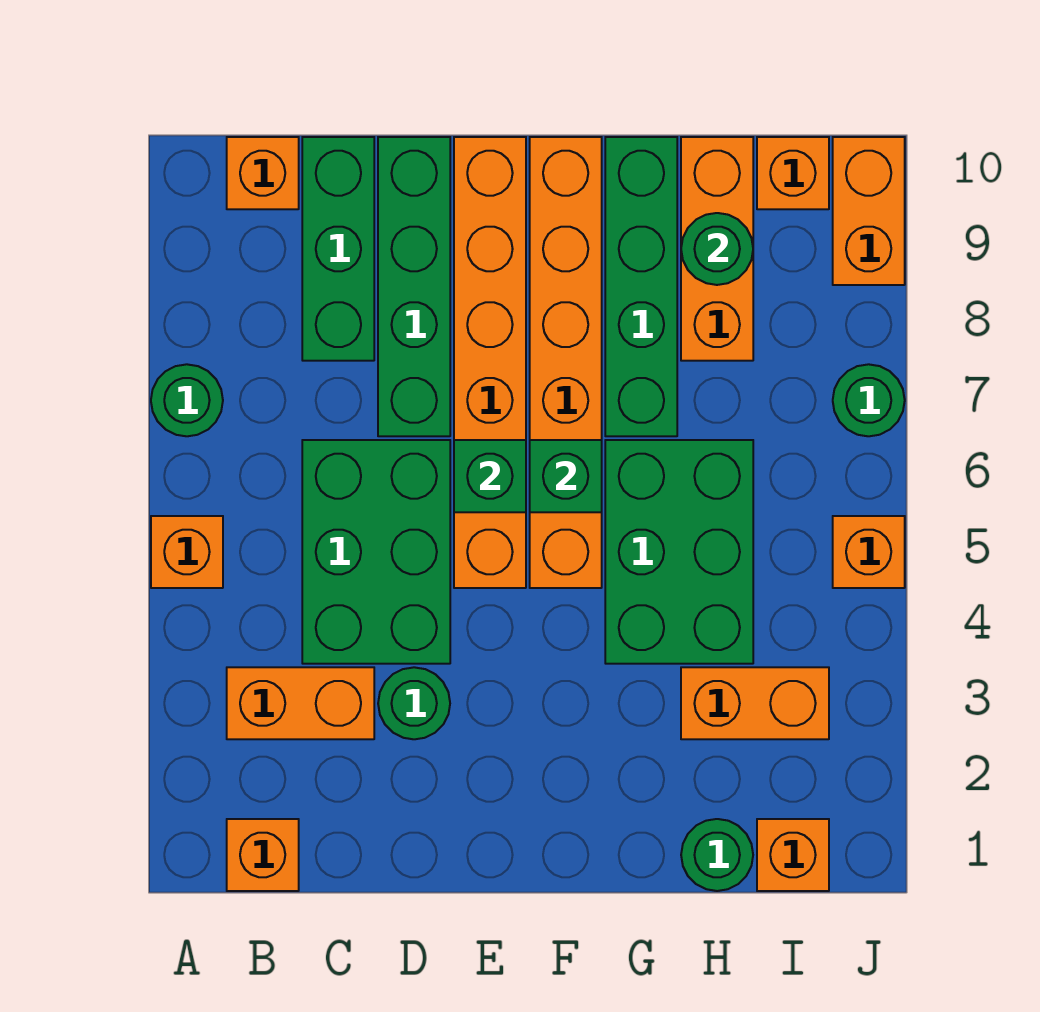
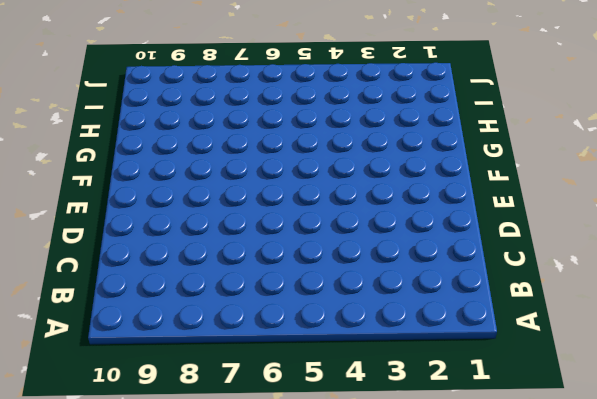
none -> orange 1x1 brick [151,516,223,588]
none -> green 1x1 round brick [151,364,223,436]
none -> orange 1x1 brick [227,819,299,891]

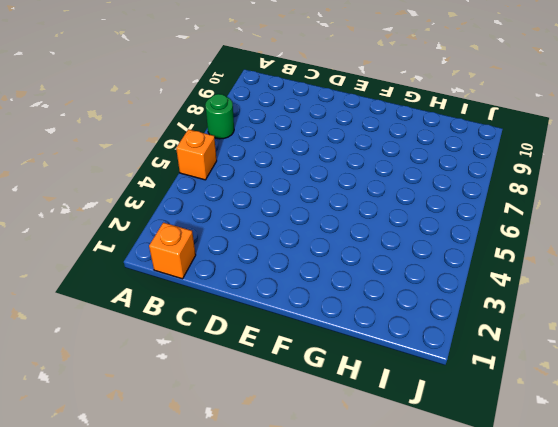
none -> orange 1x2 brick [227,667,374,739]
none -> orange 1x1 brick [227,137,299,209]
none -> green 2x3 brick [302,440,450,664]

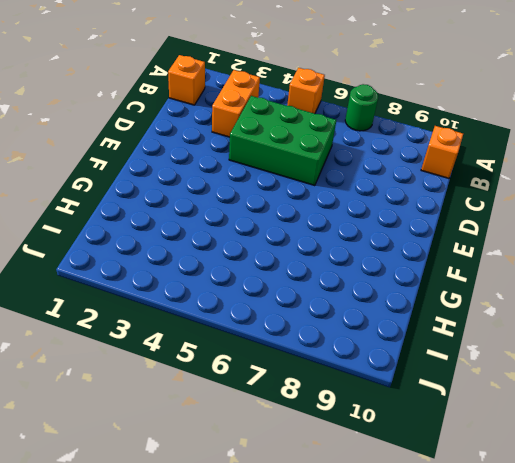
none -> green 1x3 brick [302,137,374,361]
none -> green 1x1 round brick [378,667,450,739]
none -> green 1x4 brick [378,137,450,436]

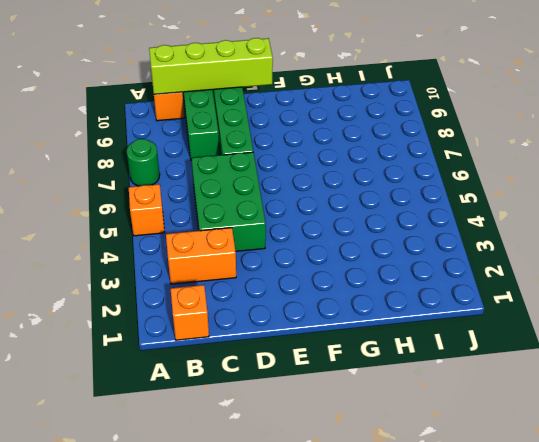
lime 1x4 brick [149,38,273,94] -> none
none -> green 1x1 round brick [378,667,450,739]
none -> orange 1x6 brick [454,137,526,588]
none -> orange 1x6 brick [530,137,602,588]

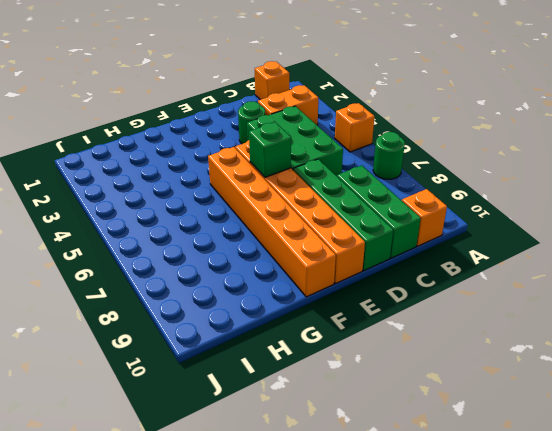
none -> green 2x3 brick [605,440,753,664]
none -> green 1x4 brick [605,137,677,436]
none -> green 1x1 round brick [681,819,753,891]

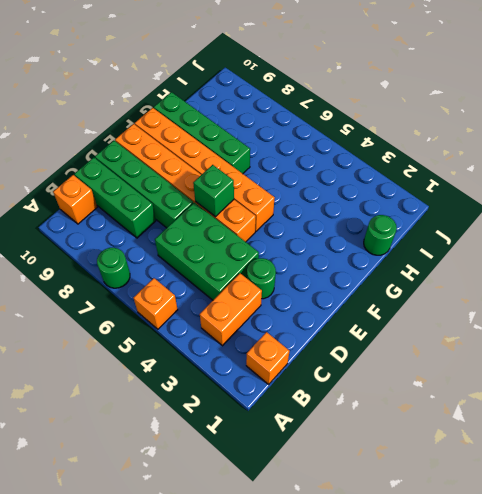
none -> green 2x3 brick [605,440,753,664]
none -> orange 1x2 brick [681,667,829,739]
none -> orange 1x3 brick [681,137,753,361]

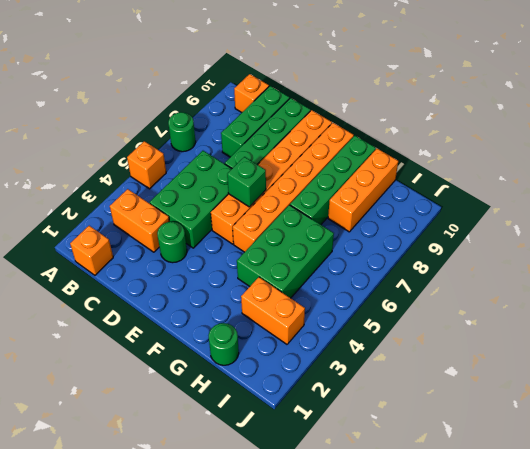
none -> orange 1x1 brick [757,819,829,891]
none -> orange 1x1 brick [757,137,829,209]
none -> orange 1x1 brick [833,516,905,588]

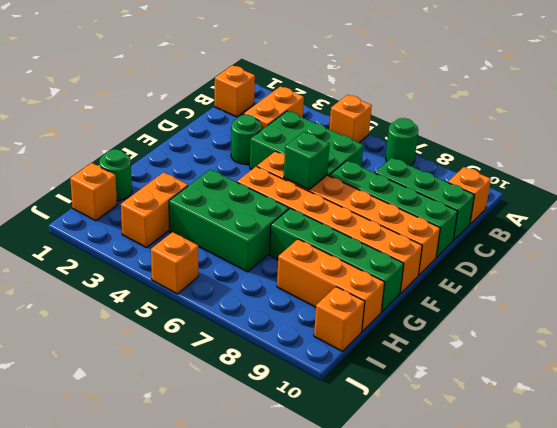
none -> green 1x1 round brick [833,364,905,436]
none -> orange 1x2 brick [833,137,905,285]
none -> green 1x1 brick [530,440,602,512]

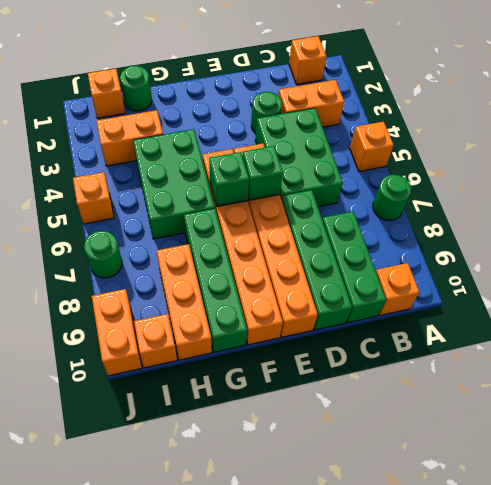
none -> green 1x1 round brick [681,213,753,285]

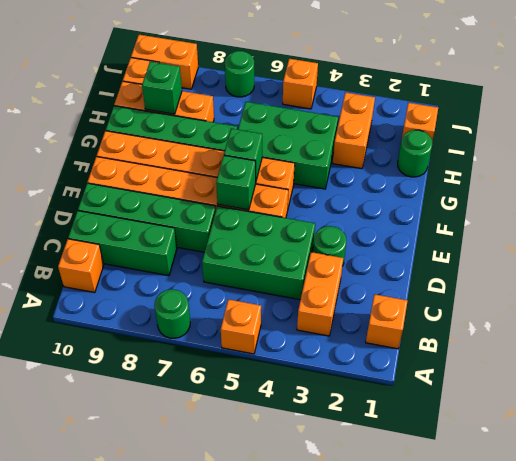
green 1x1 brick [142,62,182,114] -> green 1x1 round brick [681,213,753,285]

